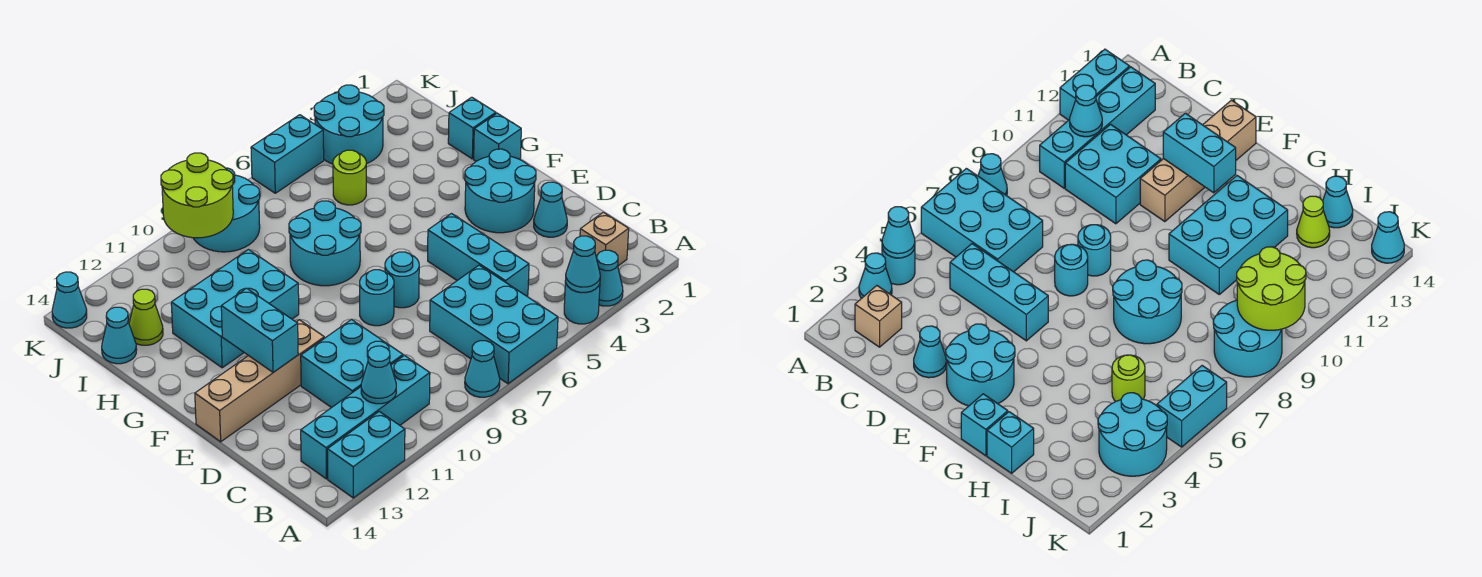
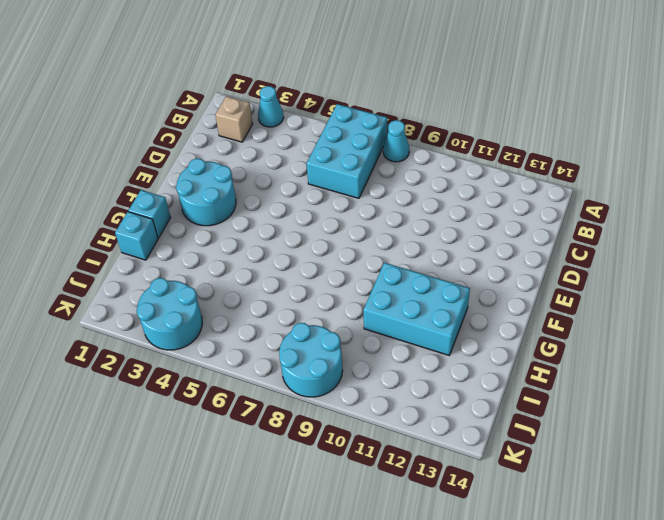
none -> cyan 1x1 round brick [564,281,600,324]
none -> cyan 1x2 brick [327,411,405,498]
none -> cyan 1x4 brick [301,355,430,479]

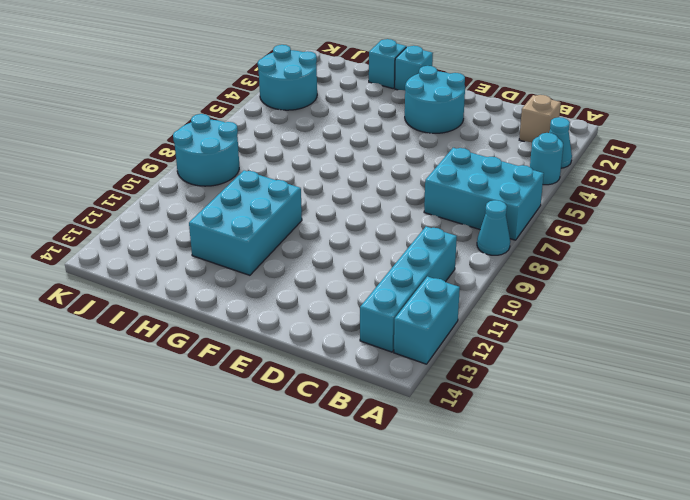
none -> cyan 1x3 brick [428,214,529,296]
none -> cyan 2x2 brick [301,319,403,408]
none -> cyan 1x1 cone [534,182,567,237]

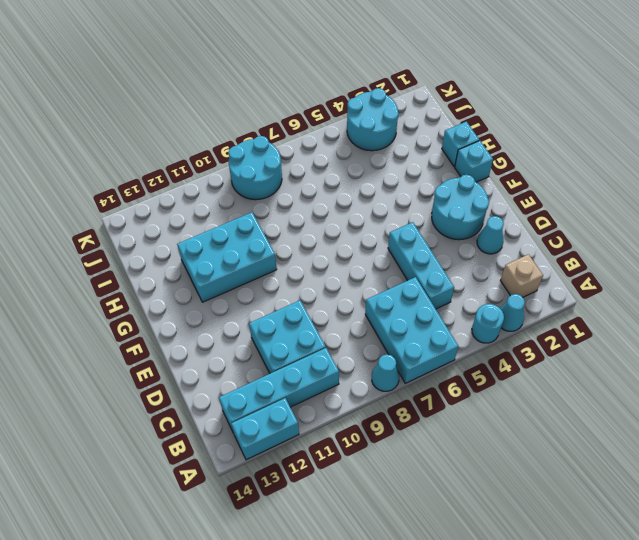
none -> cyan 1x1 round brick [385,252,419,308]
none -> cyan 1x1 round brick [360,270,394,326]
none -> tan 1x4 brick [195,320,324,442]

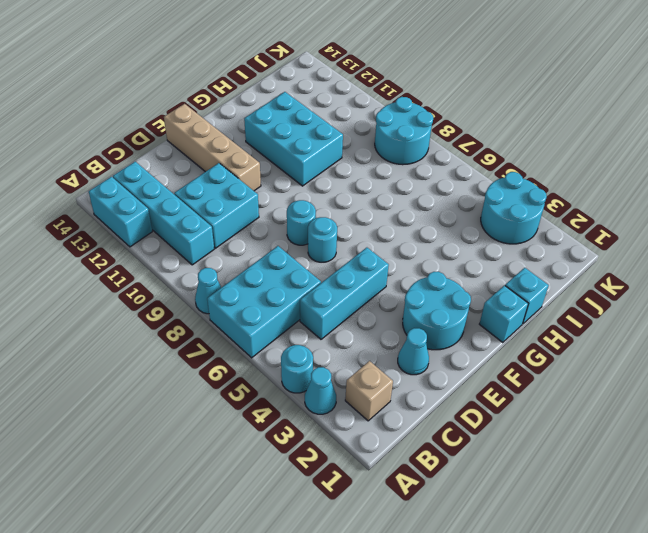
none -> cyan 2x2 round brick [289,201,361,286]
none -> lime 1x1 round brick [333,150,366,205]
none -> lime 1x1 cone [129,289,163,345]

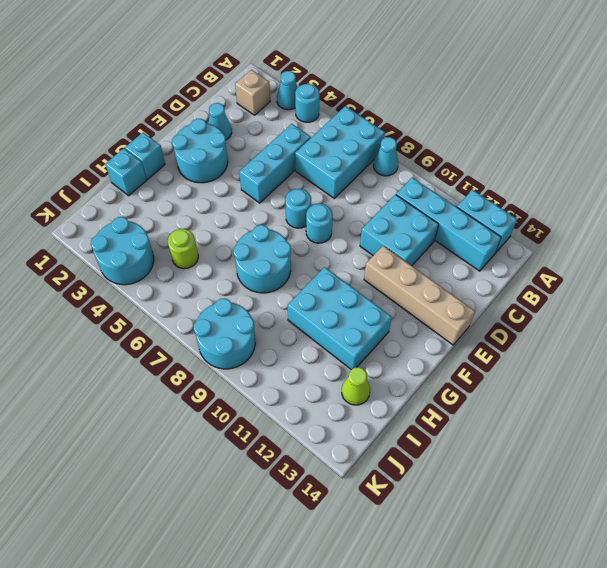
none -> cyan 1x1 cone [102,307,137,364]
none -> cyan 1x2 brick [251,115,324,193]
none -> cyan 1x1 cone [52,272,87,328]

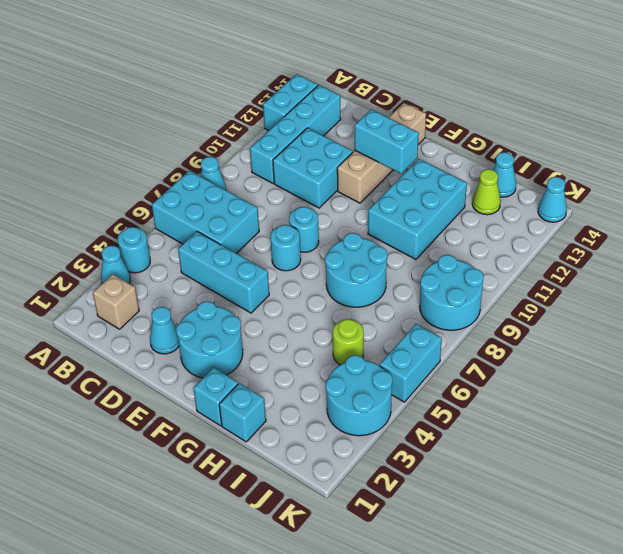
none -> cyan 1x1 cone [566,236,600,292]
none -> cyan 1x1 cone [361,346,396,404]
none -> lime 2x2 round brick [161,153,233,238]

